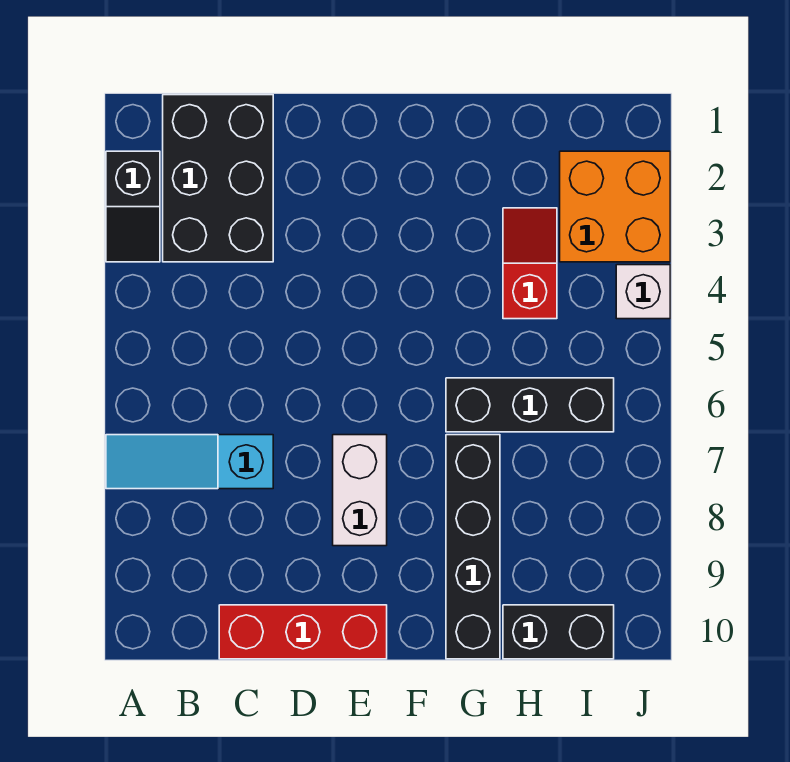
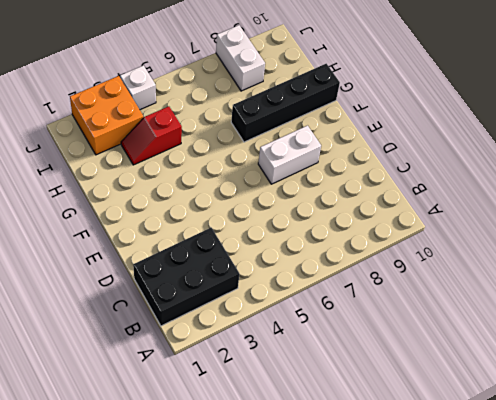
white 1x2 brick [216,25,265,91] -> none
none -> black 1x2 slope [106,151,160,262]
none -> cyan 1x3 slope [106,435,273,489]

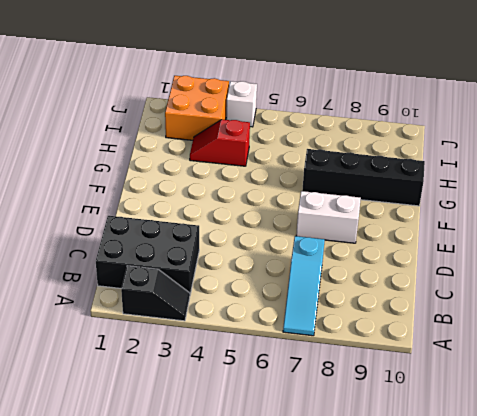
none -> red 1x3 brick [219,605,387,659]
none -> black 1x3 brick [446,378,614,432]

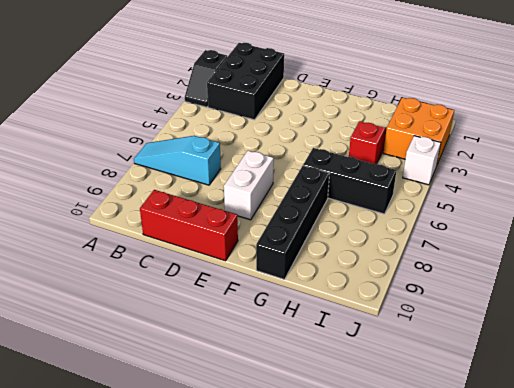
none -> black 1x2 brick [503,605,614,659]

